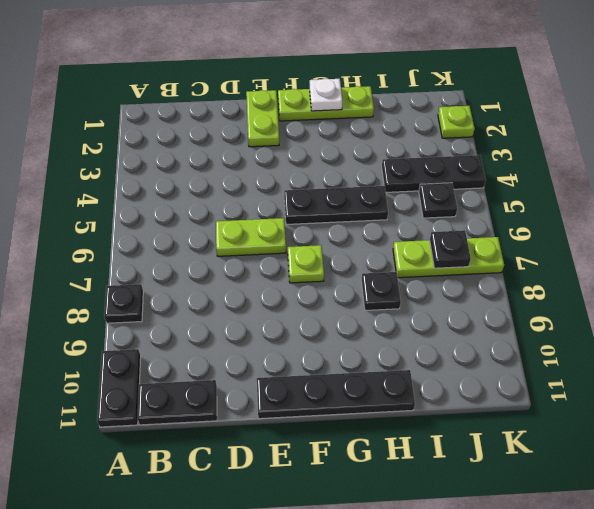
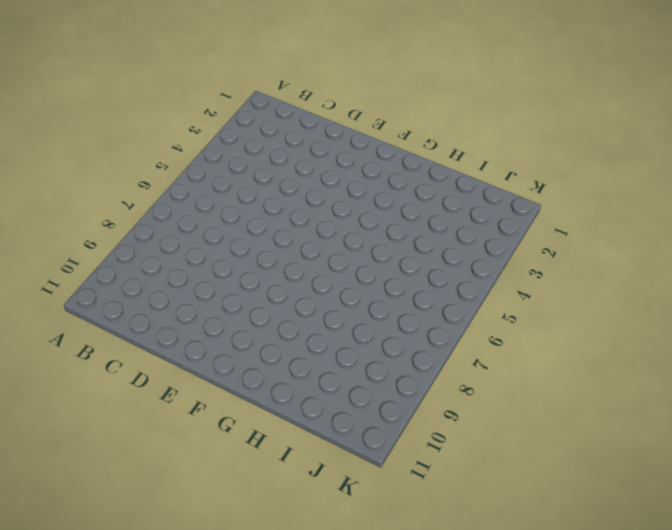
none -> black 1x1 plate [104,284,143,323]
none -> black 1x2 plate [97,349,141,427]
none -> black 1x2 plate [137,380,217,425]

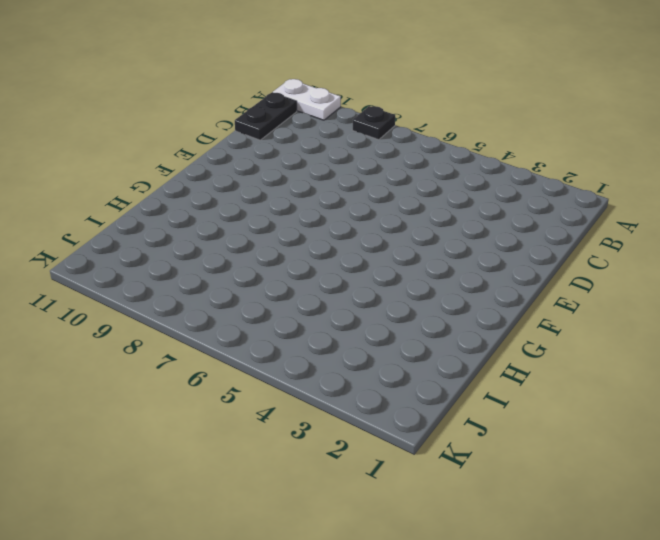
white 1x2 plate [273,79,341,120] -> black 1x2 plate [97,349,141,427]
none -> lime 1x2 plate [216,218,286,256]
none -> lime 1x2 plate [246,90,279,147]
none -> black 1x4 plate [257,370,415,419]

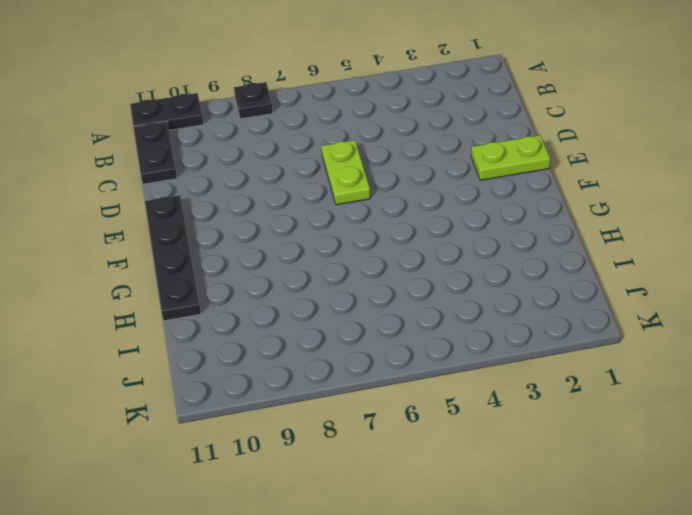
none -> lime 1x3 plate [278,86,374,121]
none -> black 1x3 plate [284,186,388,224]
none -> lime 1x1 plate [288,245,324,283]

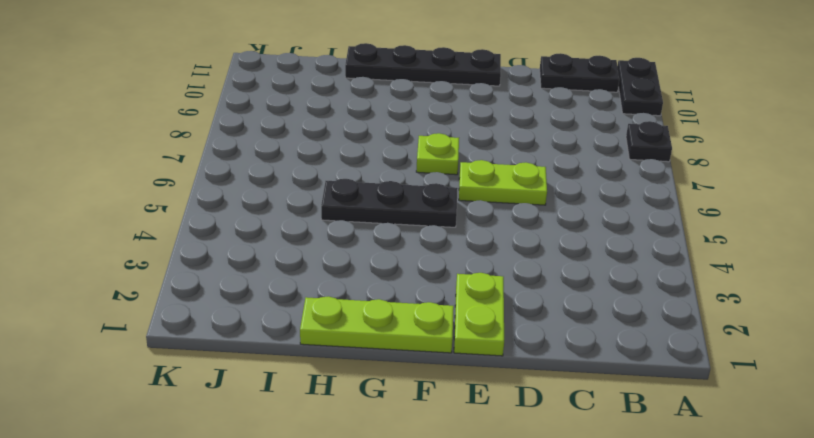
none -> black 1x1 plate [361,272,401,310]
none -> black 1x3 plate [382,155,486,192]
none -> lime 1x3 plate [393,237,504,278]

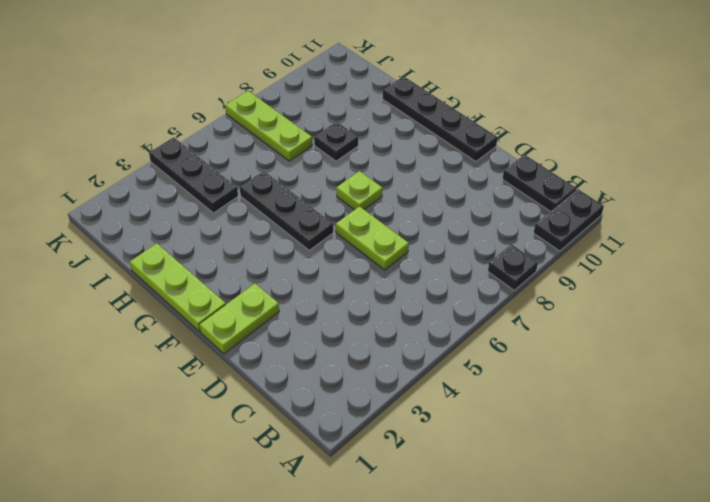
none -> black 1x1 plate [419,183,457,218]
none -> lime 1x1 plate [438,106,475,138]
none -> white 1x1 plate [309,79,342,111]

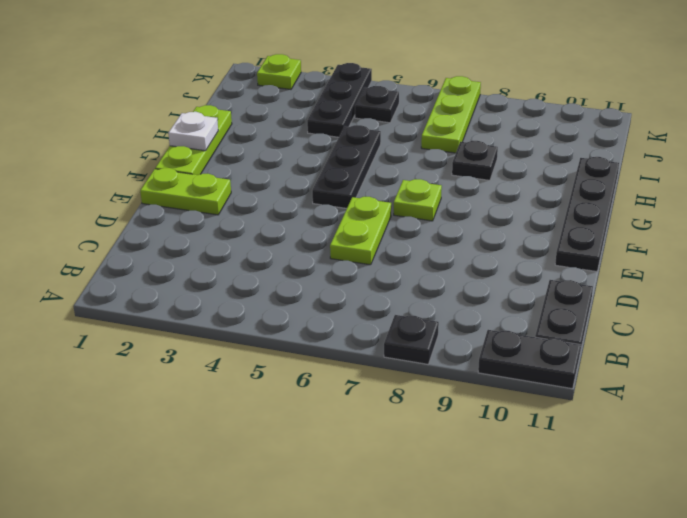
none -> black 1x1 plate [430,230,471,268]

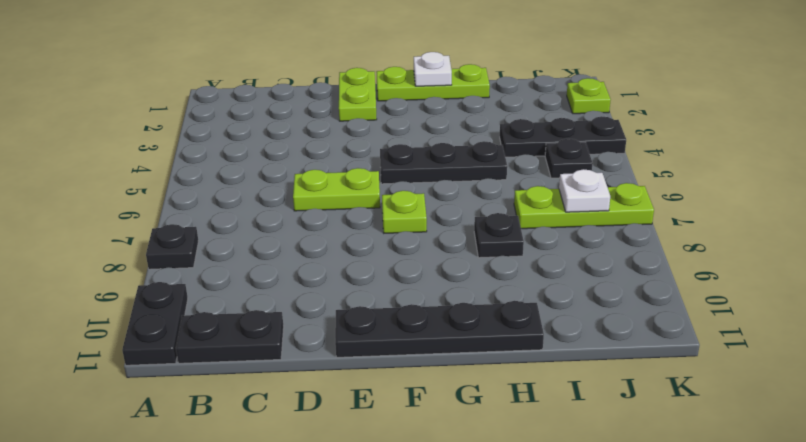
white 1x1 plate [559,169,610,212] -> black 1x1 plate [430,230,471,268]

